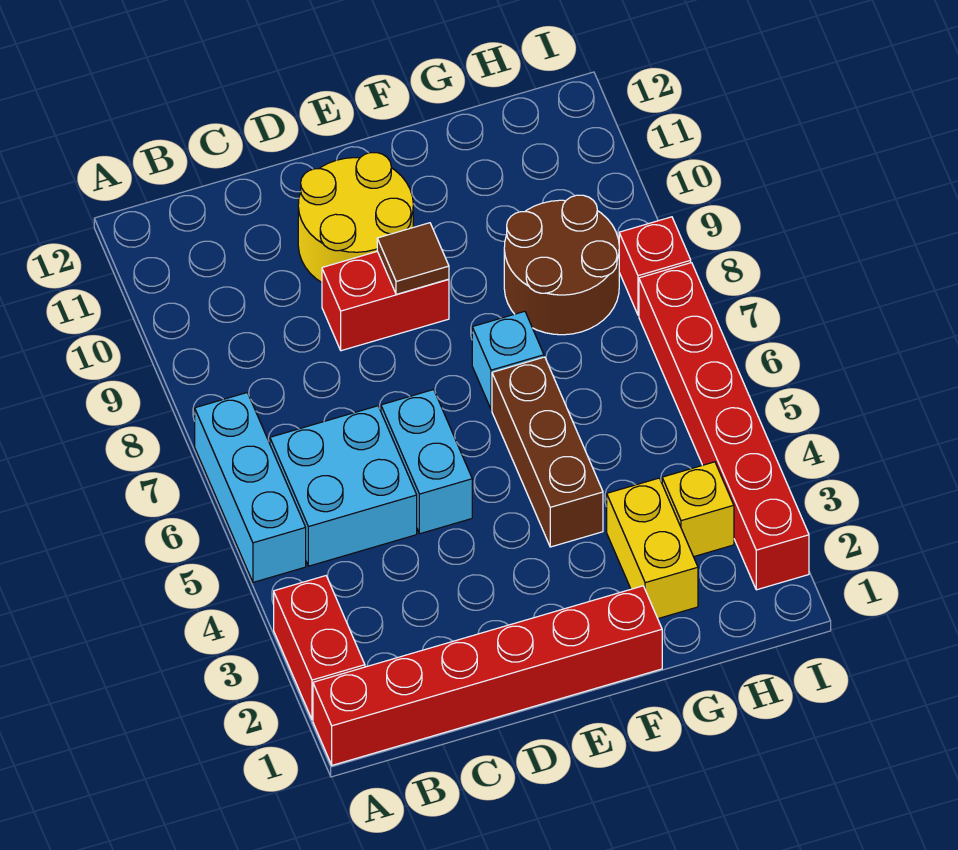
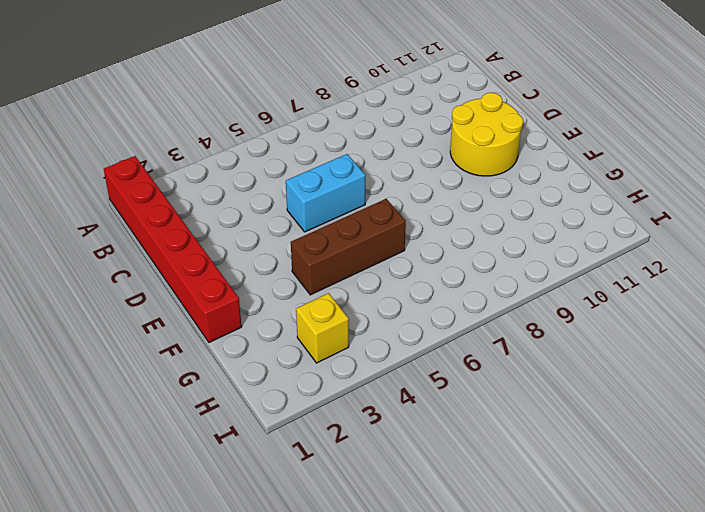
none -> red 1x2 brick [274,576,365,720]
none -> cyan 1x3 brick [195,393,306,582]
none -> cyan 2x2 brick [270,406,417,566]

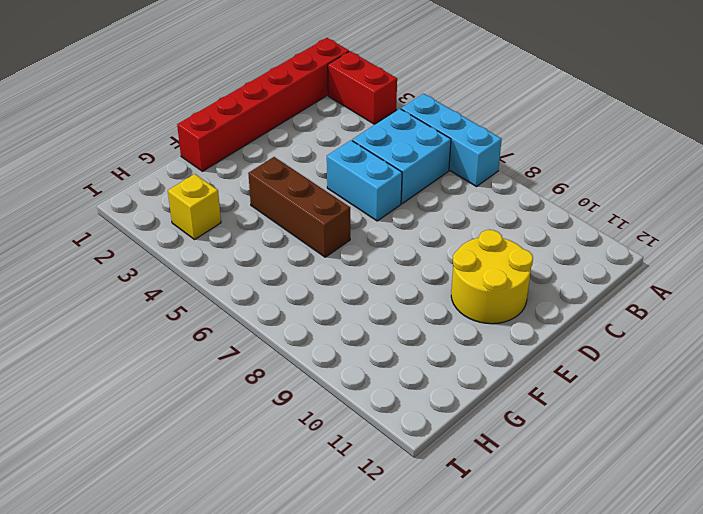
none -> red 1x2 brick [322,251,449,351]
none -> cyan 1x1 brick [472,311,544,410]
none -> yellow 1x2 brick [607,478,698,619]

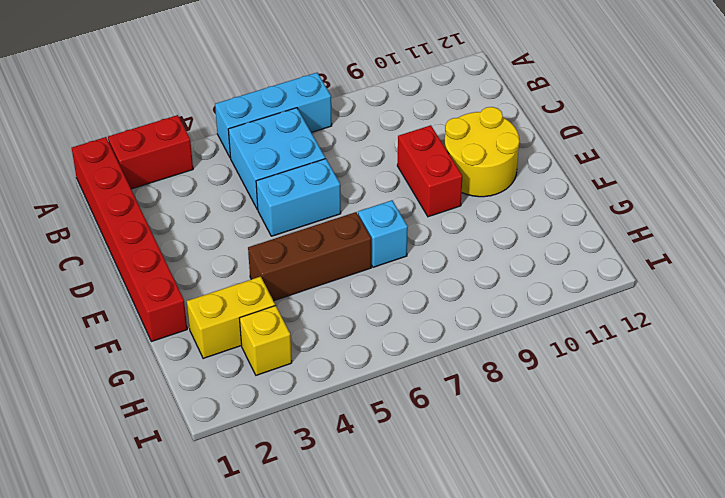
none -> brown 2x2 round brick [504,195,619,335]
none -> red 1x6 brick [639,263,809,590]
none -> red 1x1 brick [619,217,691,315]

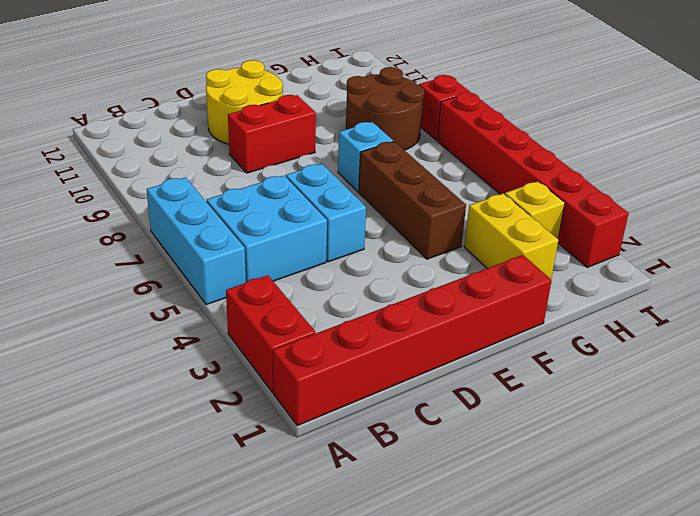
none -> brown 1x1 tile [377,223,449,294]

